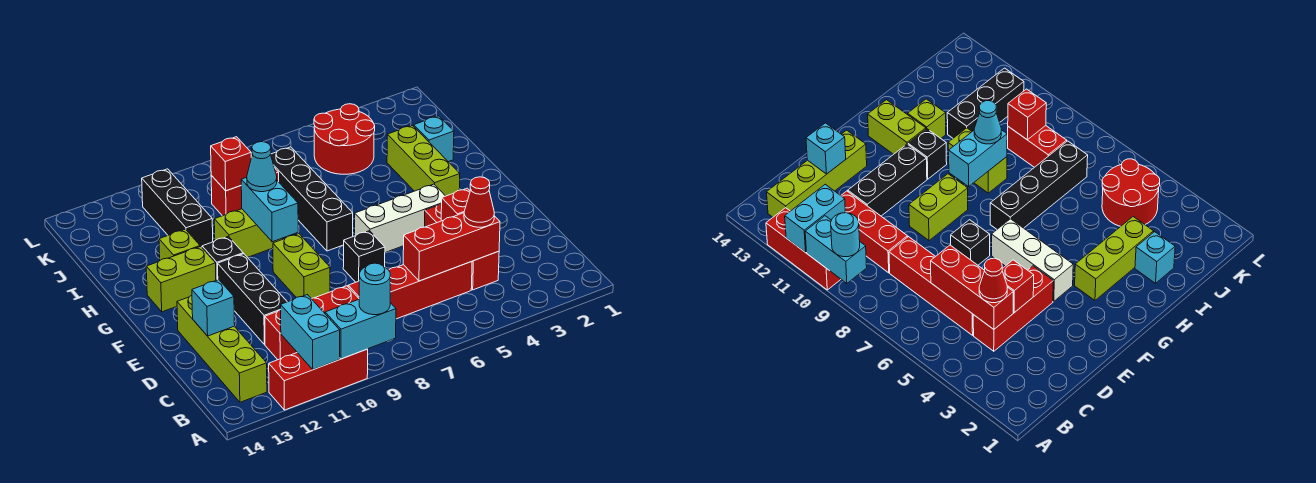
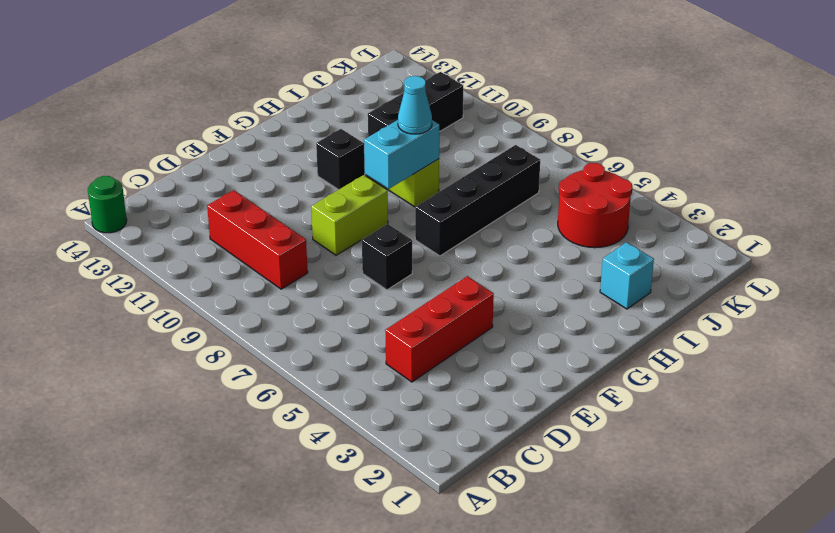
green 1x1 round brick [88,176,127,233] -> none
none -> red 1x3 brick [269,349,368,410]
none -> lime 1x4 brick [177,295,267,402]
none -> red 1x4 brick [348,262,472,319]

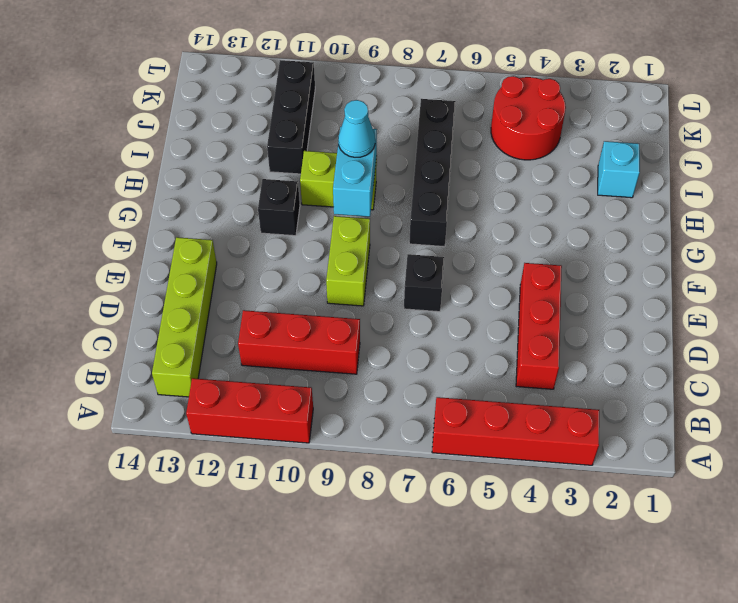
red 1x4 brick [432,397,599,465] -> red 1x4 brick moved to [348,262,472,319]
none -> black 1x3 brick [218,254,287,345]
none -> white 1x3 brick [355,184,445,253]
none -> lime 1x3 brick [387,125,460,196]

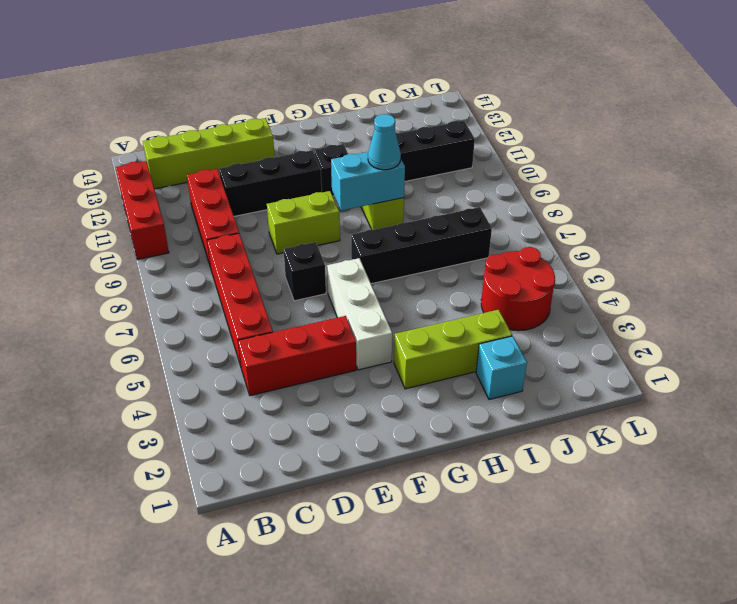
none -> lime 1x2 brick [146,246,216,312]
none -> lime 1x1 brick [159,229,200,260]
none -> red 1x2 brick [211,169,279,216]

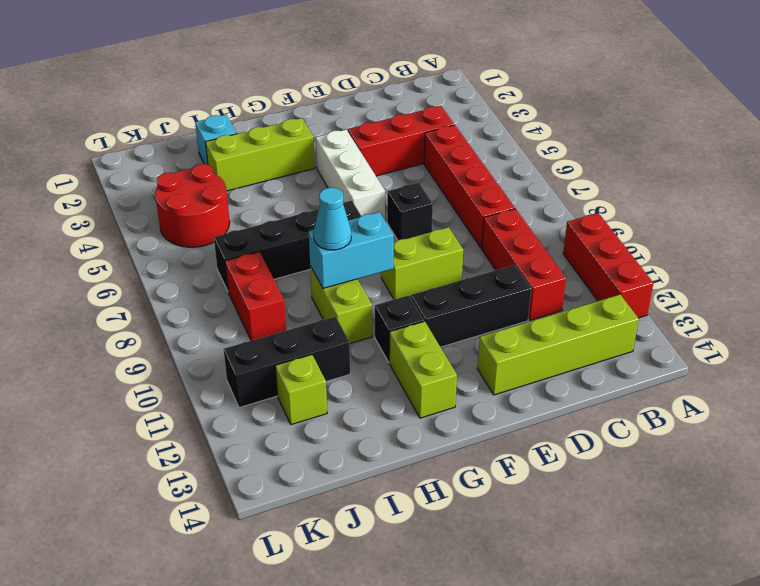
lime 1x1 brick [275,355,327,425] -> lime 1x1 brick moved to [159,229,200,260]
none -> cyan 1x2 brick [325,300,396,359]
none -> cyan 1x2 brick [280,295,340,370]
none -> red 1x3 brick [403,213,500,281]

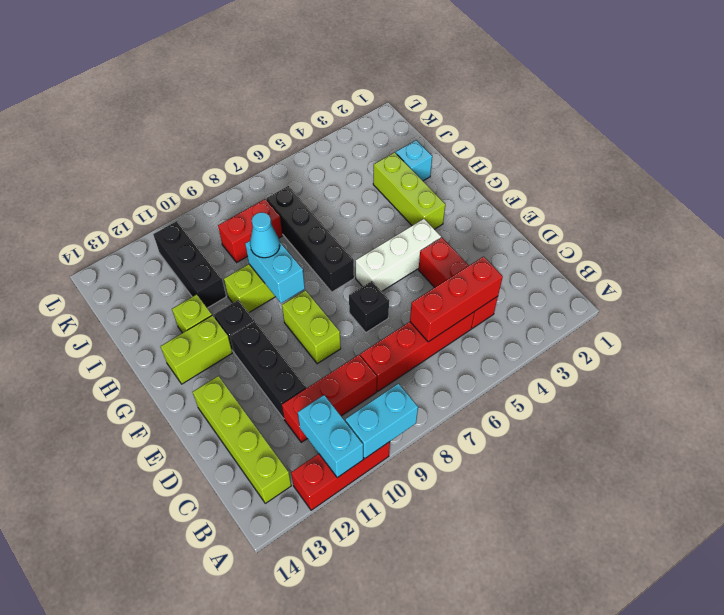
none -> red 2x2 round brick [314,104,375,174]
none -> red 1x1 brick [441,188,470,221]
none -> cyan 1x1 brick [192,280,235,336]

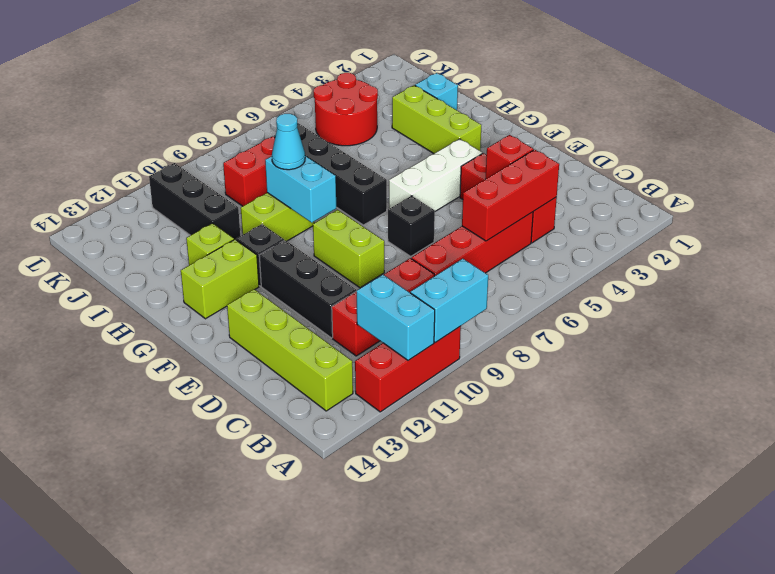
none -> cyan 1x1 brick [192,280,235,336]
none -> red 1x1 brick [211,137,251,191]
none -> cyan 1x1 round brick [359,263,390,315]

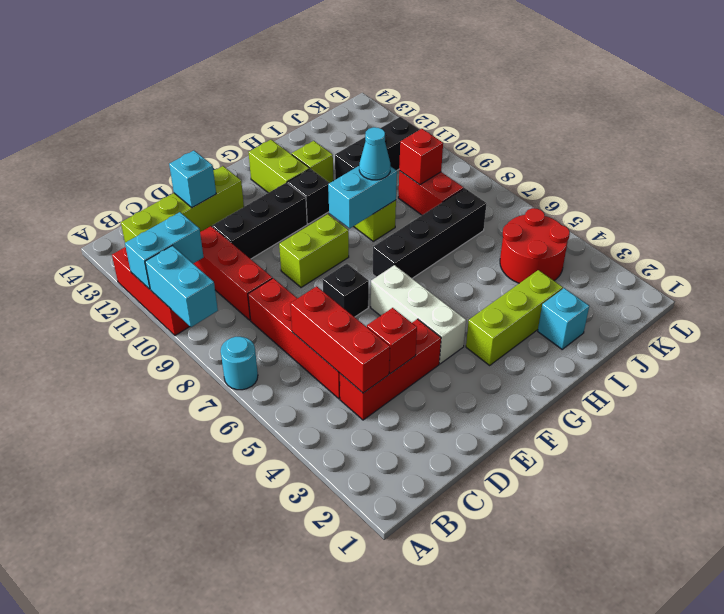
cyan 1x1 round brick [221,337,258,390] -> cyan 1x1 round brick moved to [359,263,390,315]
none -> red 1x1 cone [464,177,494,227]

